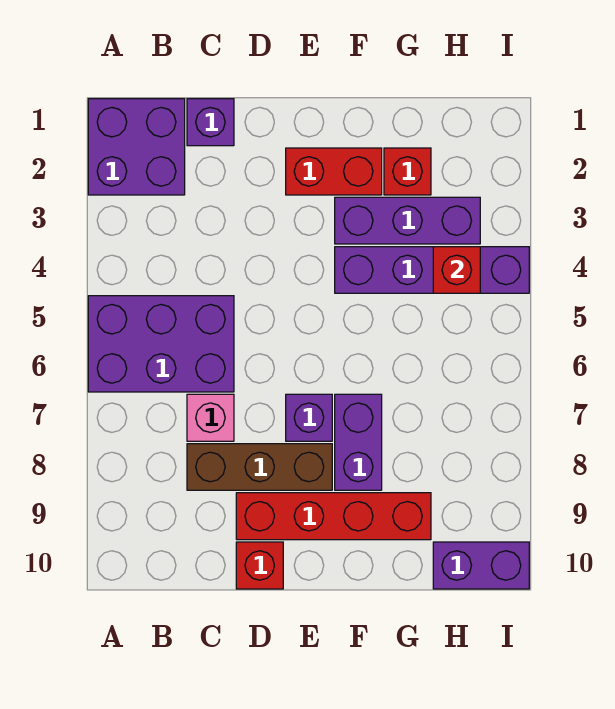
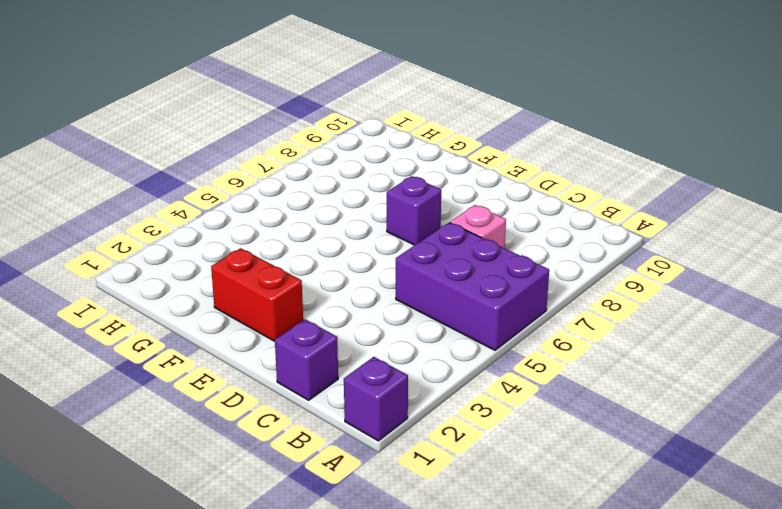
purple 1x1 brick [344,357,408,441] -> purple 2x2 brick [88,99,185,195]
none -> brown 1x3 brick [187,444,332,490]
none -> red 1x4 brick [236,493,431,540]
none -> red 1x1 brick [236,542,283,589]

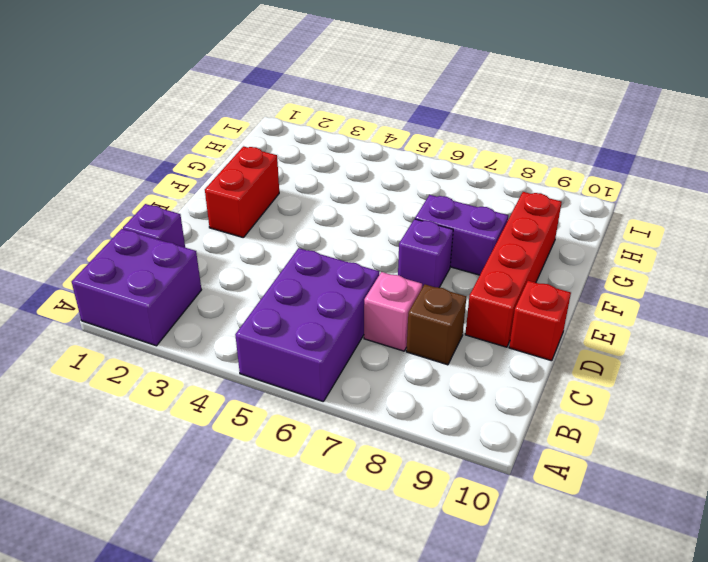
brown 1x1 brick [406,284,466,365] -> brown 1x3 brick [187,444,332,490]
none -> purple 1x3 brick [335,197,480,244]
none -> purple 1x4 brick [335,247,529,293]
none -> red 1x1 brick [384,148,431,195]

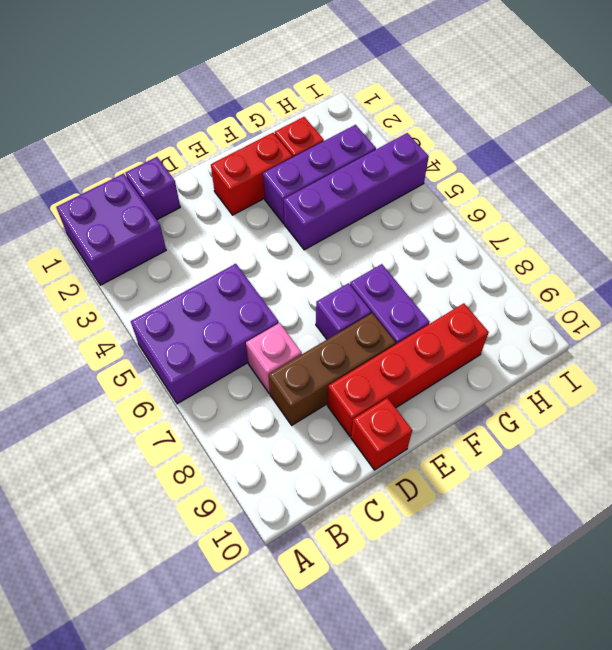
none -> purple 1x2 brick [433,542,529,589]
none -> red 1x1 brick [433,247,480,293]

